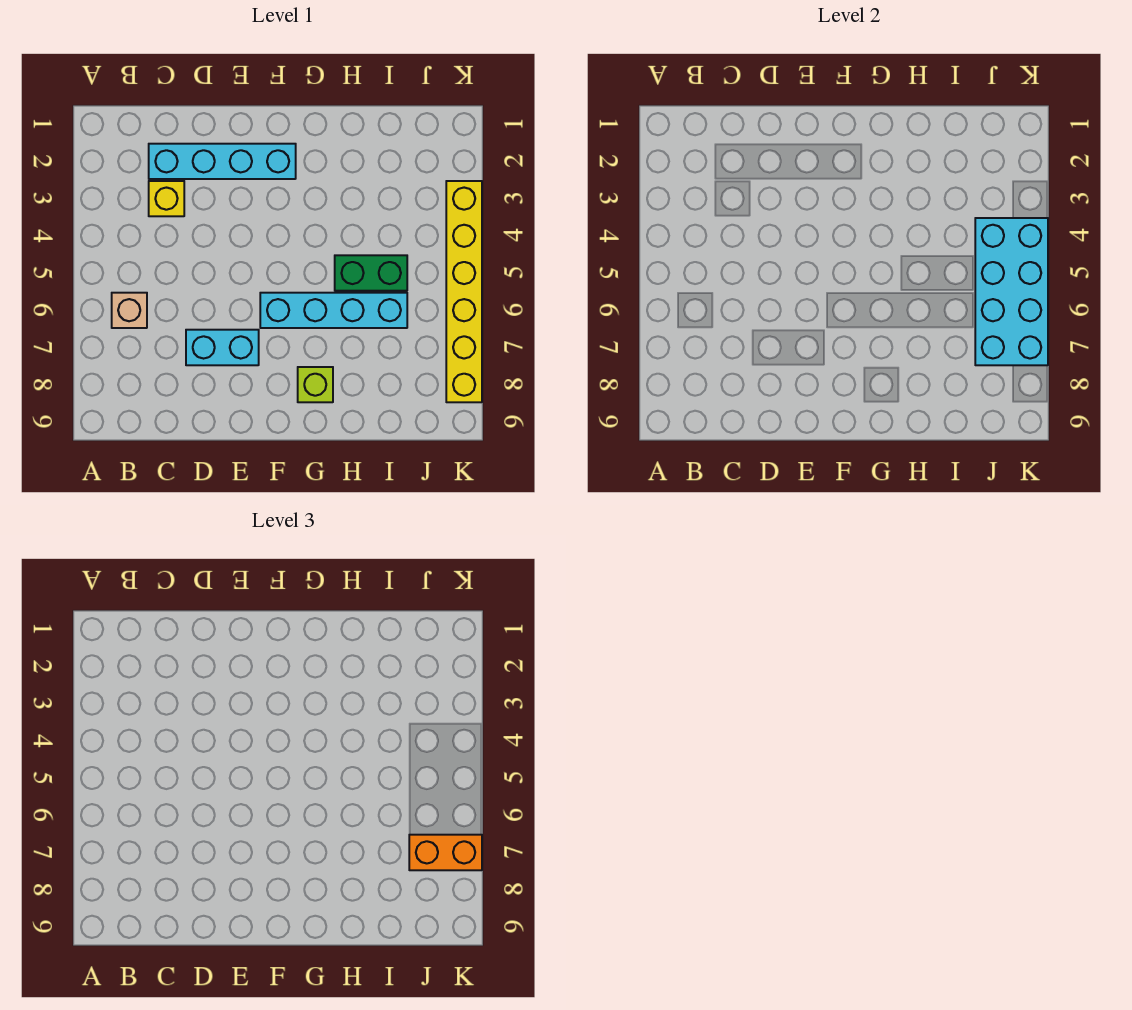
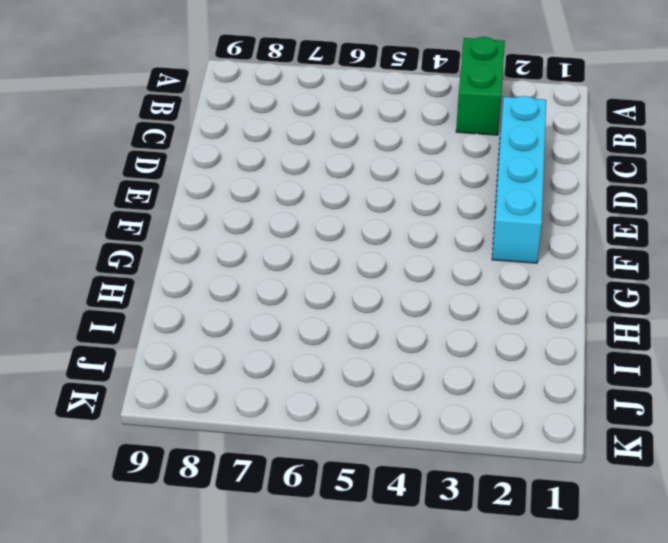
green 1x2 brick [456,37,505,135] -> green 1x2 brick moved to [335,255,407,291]
none -> tan 1x1 brick [112,293,147,328]
none -> yellow 1x1 brick [149,181,184,216]

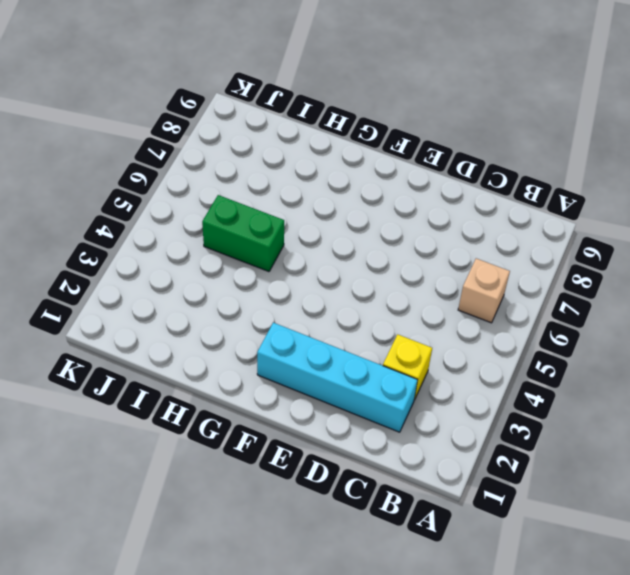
none -> cyan 1x2 brick [186,330,259,365]
none -> cyan 1x4 brick [260,293,407,328]

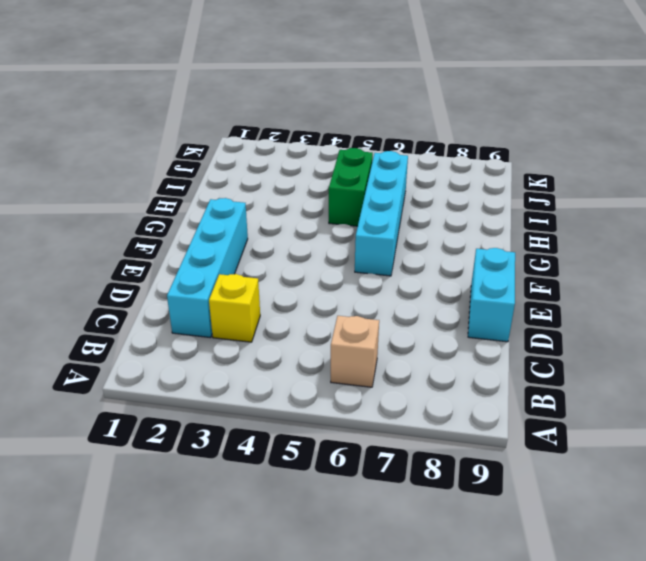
cyan 1x2 brick [468,248,515,342] -> cyan 1x2 brick moved to [186,330,259,365]
none -> lime 1x1 brick [298,367,333,402]
none -> yellow 1x6 brick [446,181,482,402]

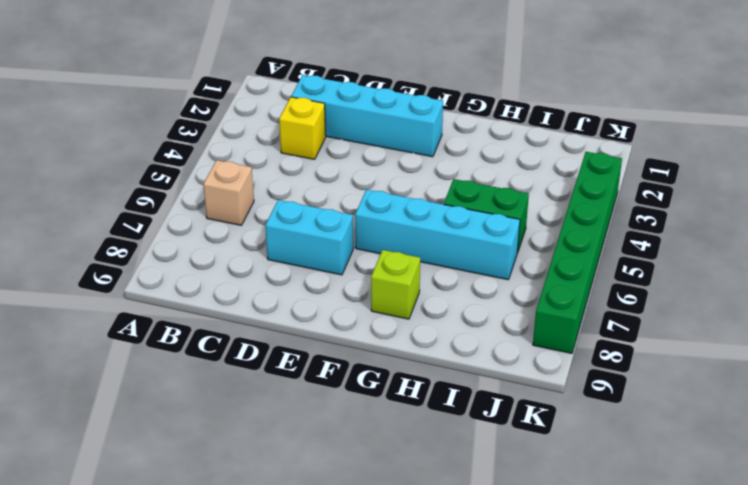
green 1x6 brick [533,152,622,353] -> yellow 1x6 brick [446,181,482,402]
none -> cyan 2x4 brick [975,218,1048,365]
none -> orange 1x2 brick [409,835,482,870]

